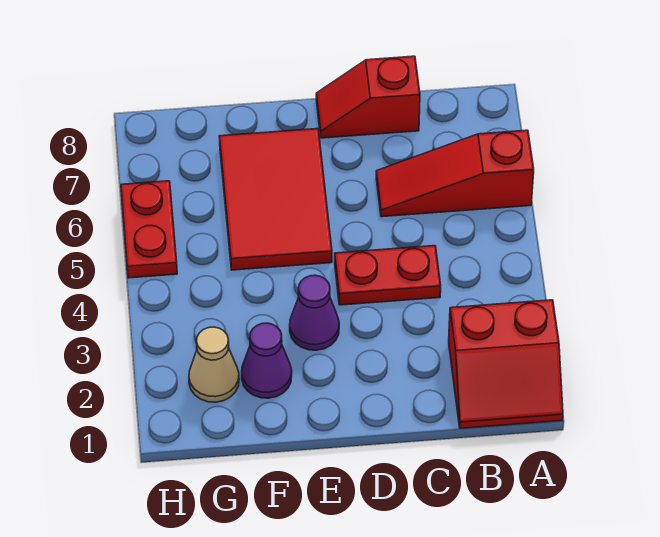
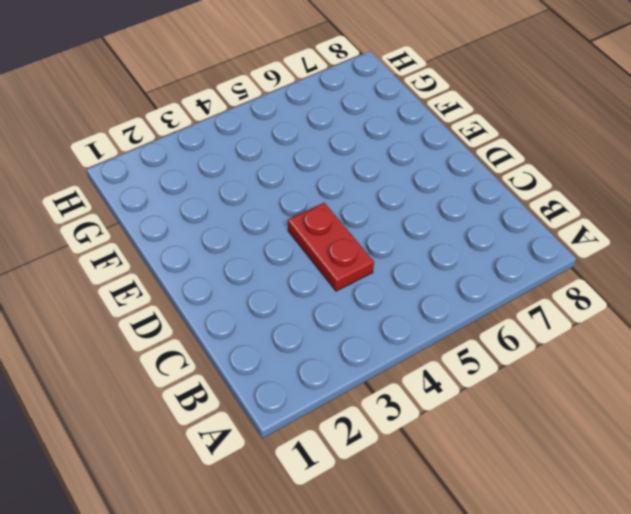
none -> red 2x2 slope [449,300,563,428]
none -> red 1x3 slope [376,130,534,217]

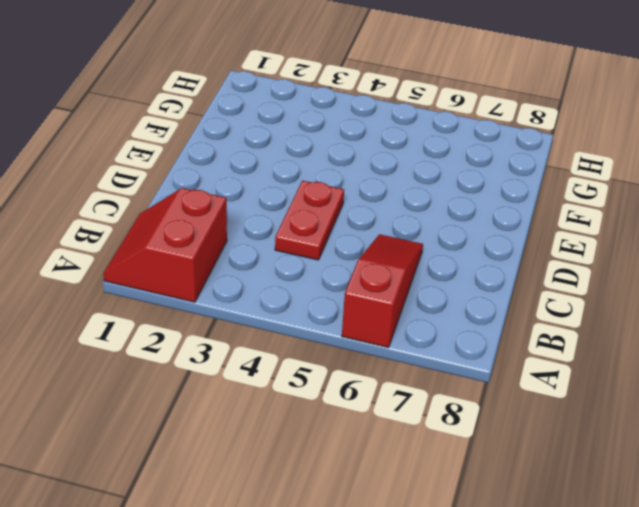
none -> red 1x2 slope [316,56,420,138]
none -> purple 1x1 cone [290,275,339,350]

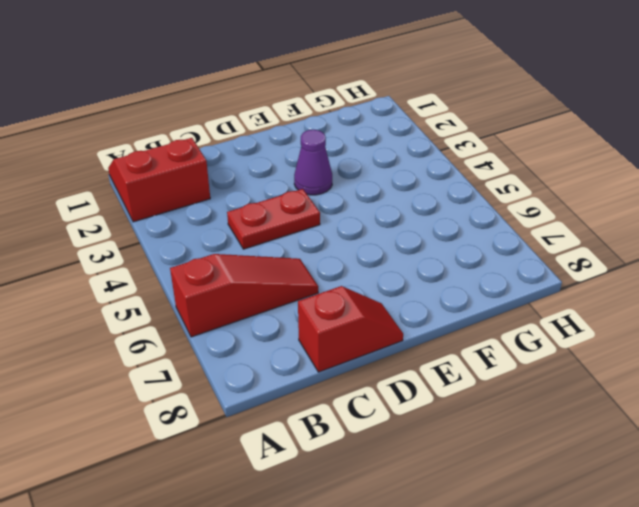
none -> red 2x3 tile [219,129,332,270]
none -> purple 1x1 cone [242,323,292,398]

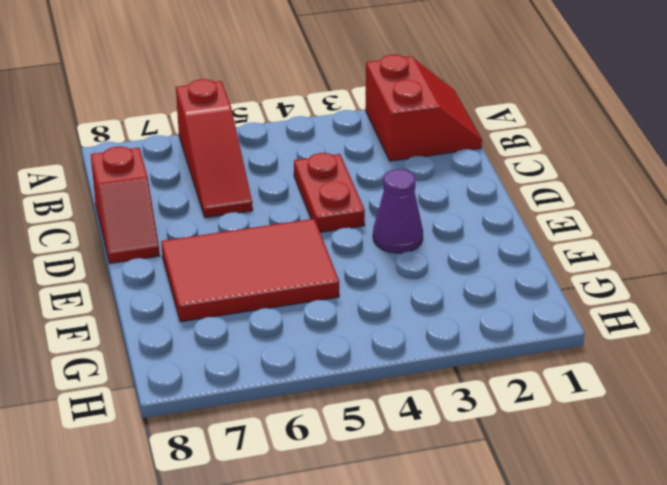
none -> purple 1x1 cone [242,323,292,398]
none -> tan 1x1 cone [189,327,239,402]

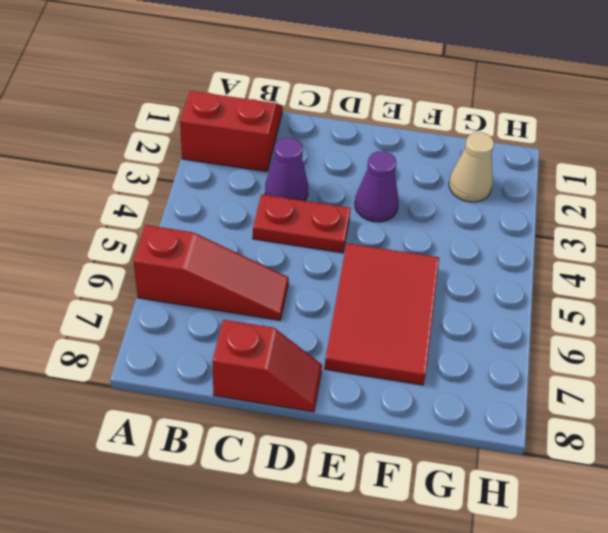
purple 1x1 cone [265,138,308,201] -> purple 1x1 cone moved to [242,323,292,398]
none -> red 1x2 plate [121,181,177,278]

